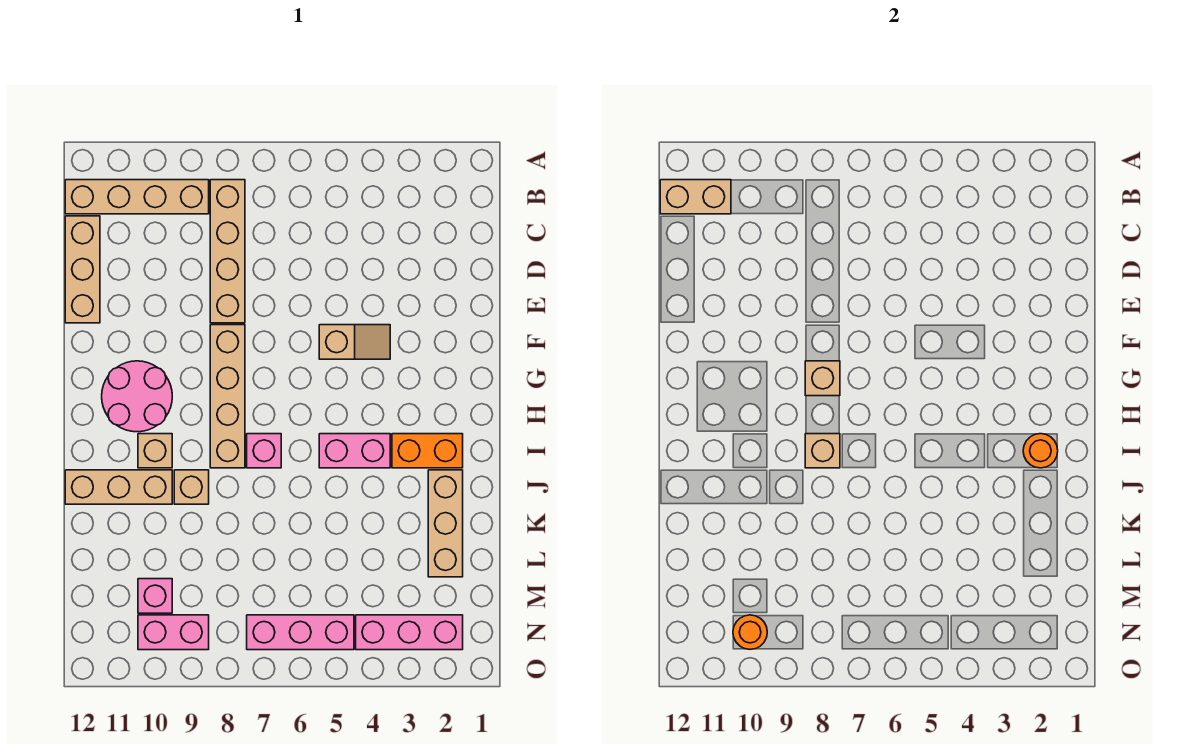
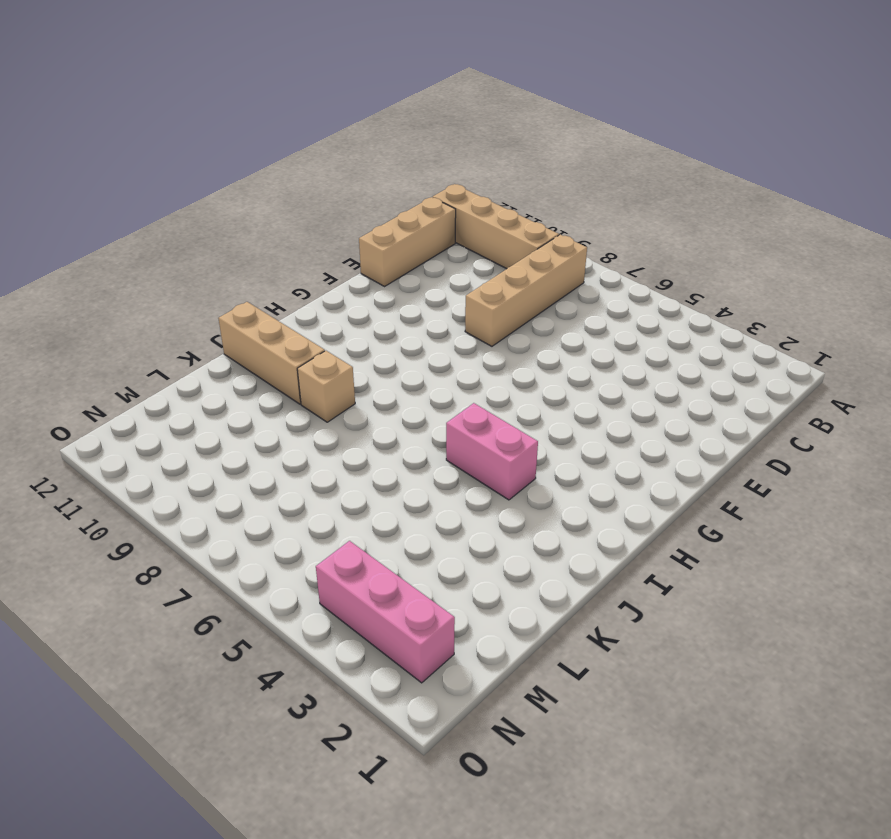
none -> tan 1x2 slope [319,325,390,359]
none -> tan 1x4 brick [210,325,245,468]
none -> pink 2x2 round brick [102,361,172,432]

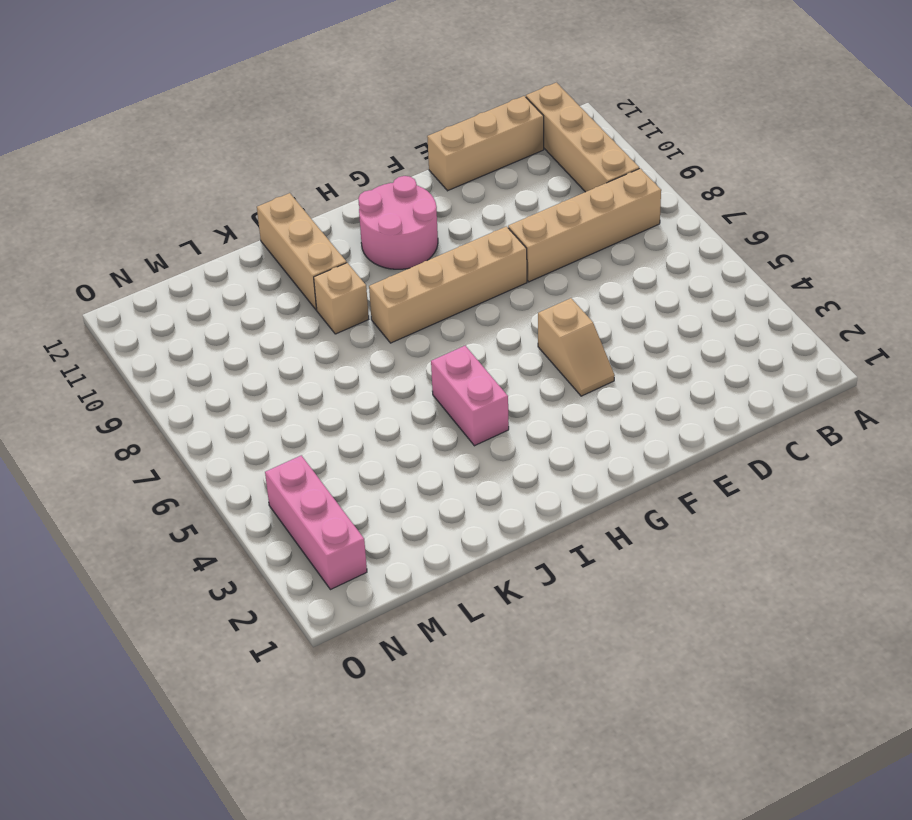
none -> orange 1x2 brick [392,434,463,468]
none -> pink 1x1 brick [247,434,281,468]
none -> tan 1x1 brick [138,434,172,468]

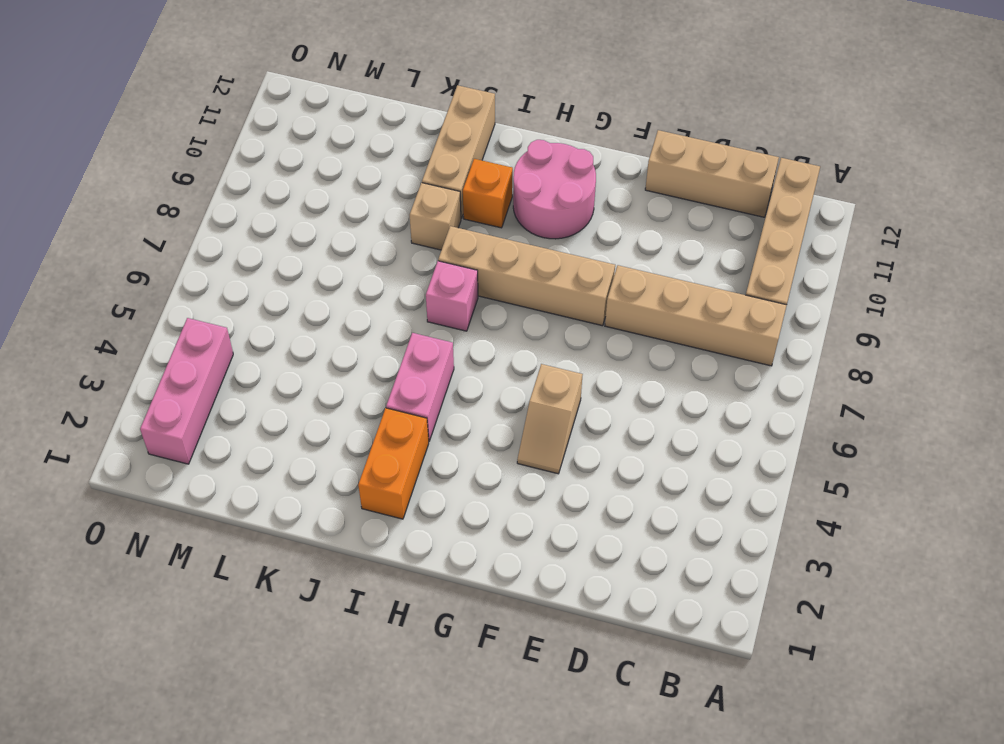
orange 1x1 brick [463,159,513,228] -> tan 1x1 brick [138,434,172,468]
none -> tan 1x3 brick [428,470,463,577]
none -> pink 1x1 brick [138,579,172,613]
none -> pink 1x3 brick [247,615,354,650]

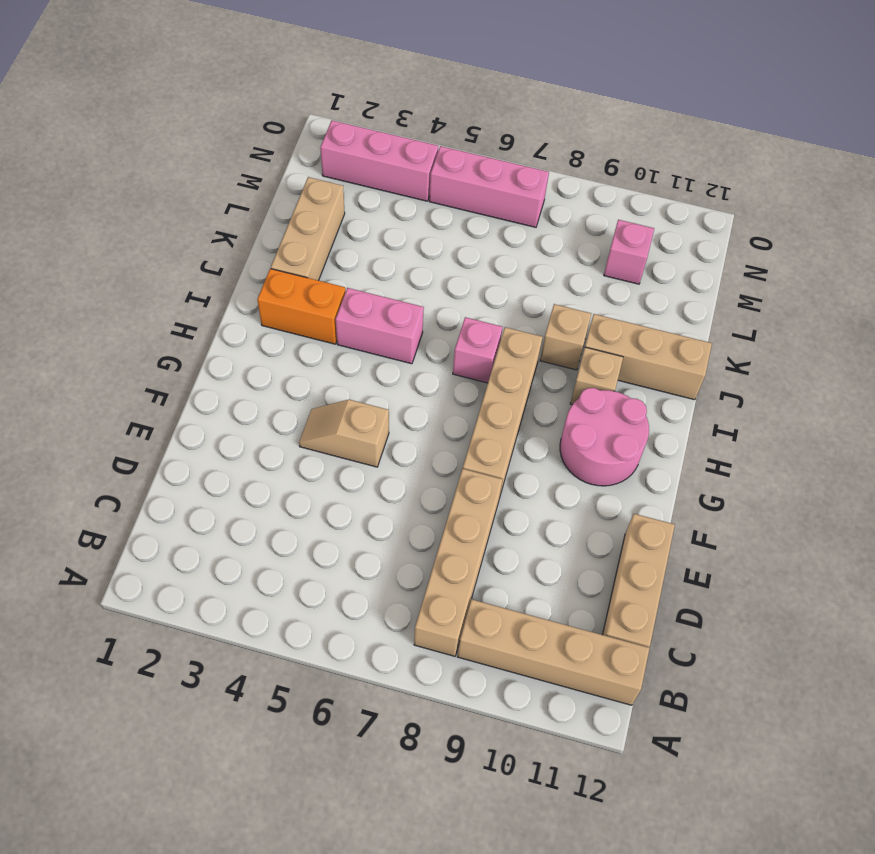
none -> pink 1x2 brick [138,615,209,650]
none -> tan 1x2 brick [660,180,731,214]
none -> tan 1x1 brick [805,361,840,396]

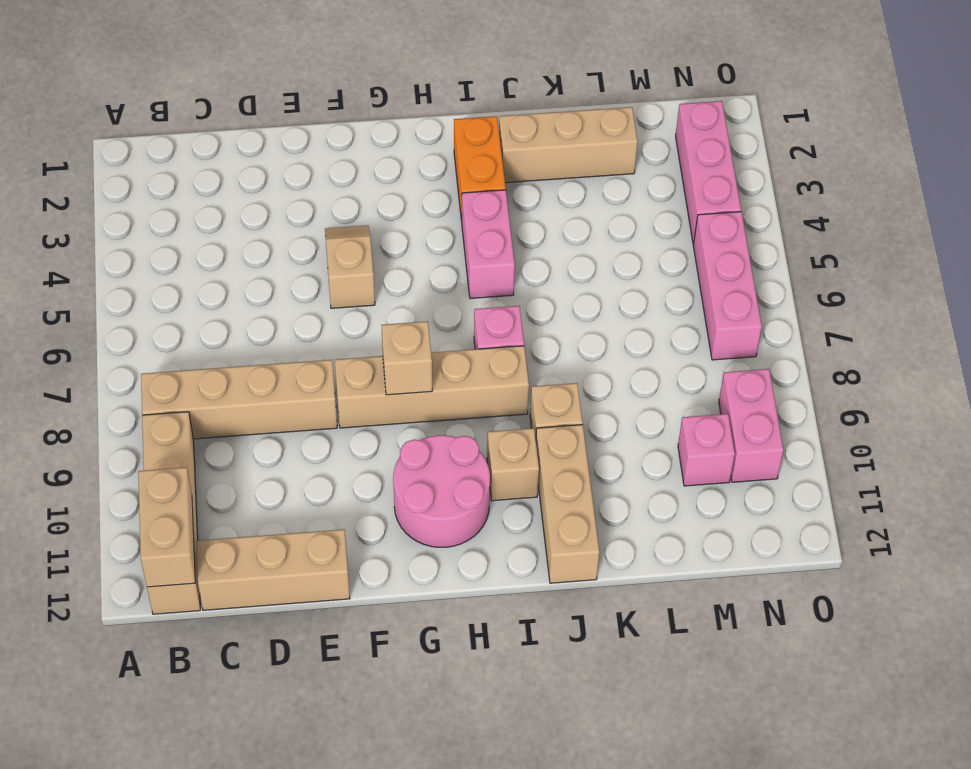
none -> orange 1x1 round brick [1023,434,1058,468]
none -> tan 1x1 brick [805,434,840,468]
none -> orange 1x1 round brick [733,615,767,649]

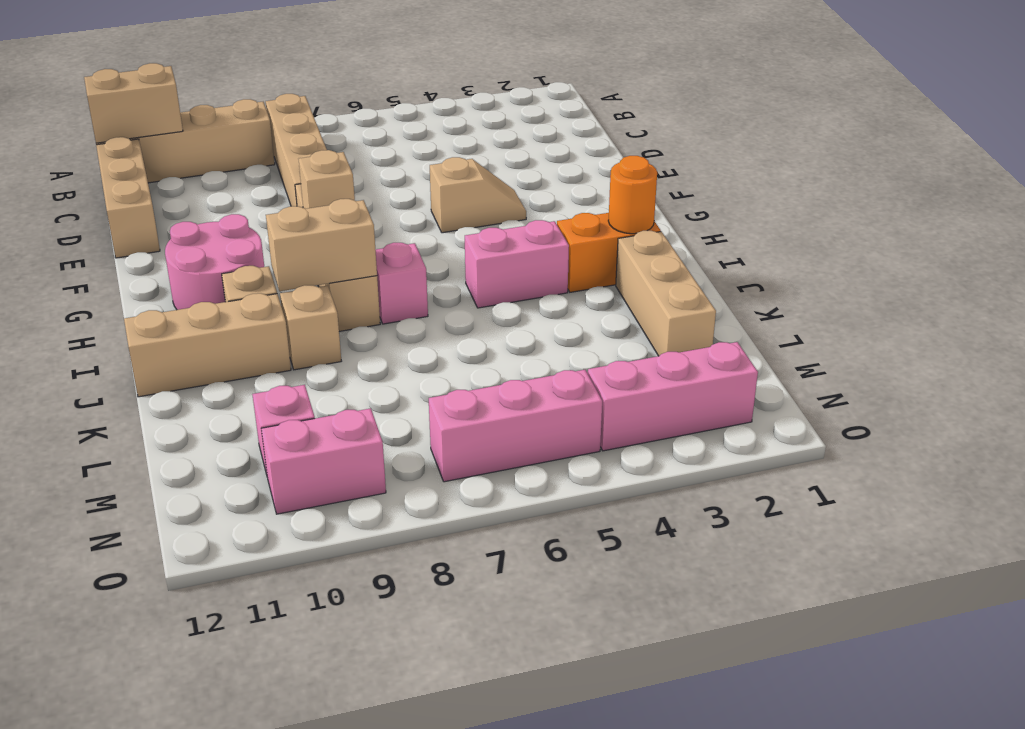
tan 1x2 brick [266,199,377,291] -> tan 1x1 brick [805,434,840,468]
none -> orange 1x1 round brick [733,615,767,649]

